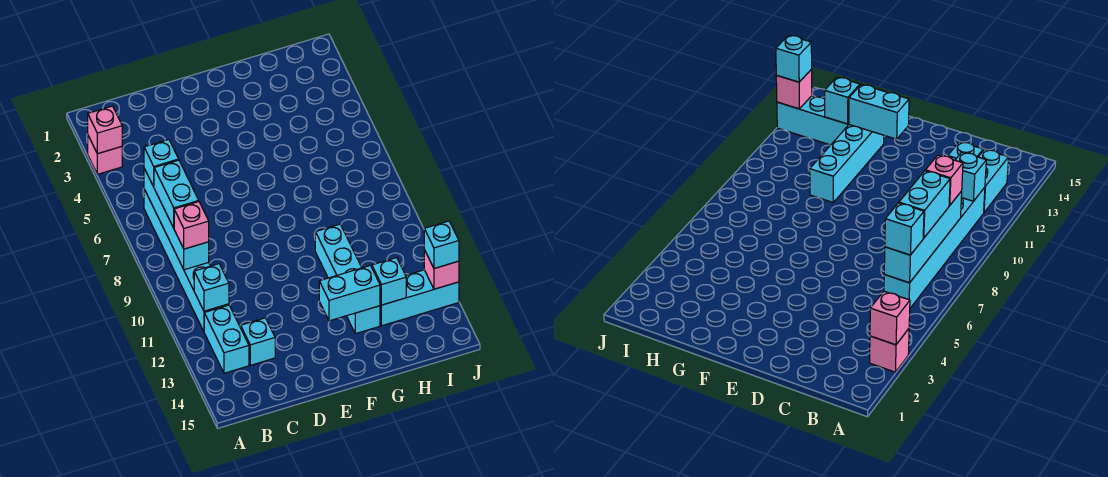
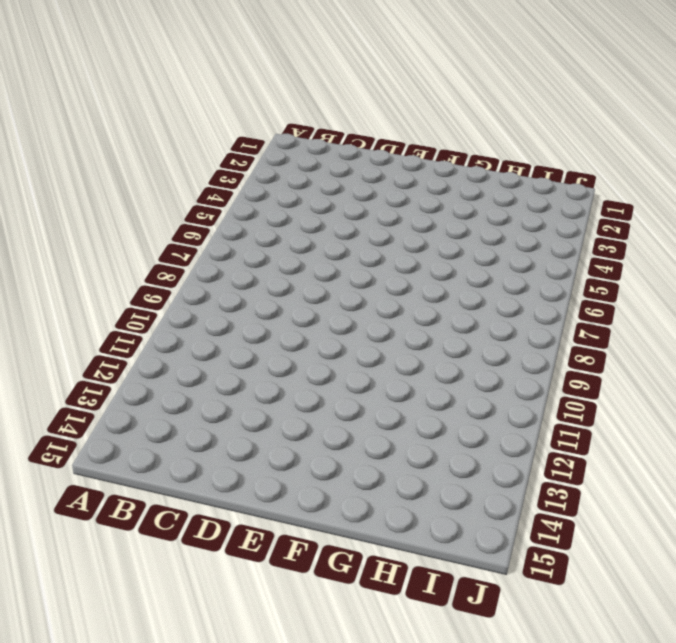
none -> pink 1x1 brick [88,136,122,174]
none -> cyan 1x6 brick [144,189,229,331]
none -> cyan 1x2 brick [204,305,249,373]

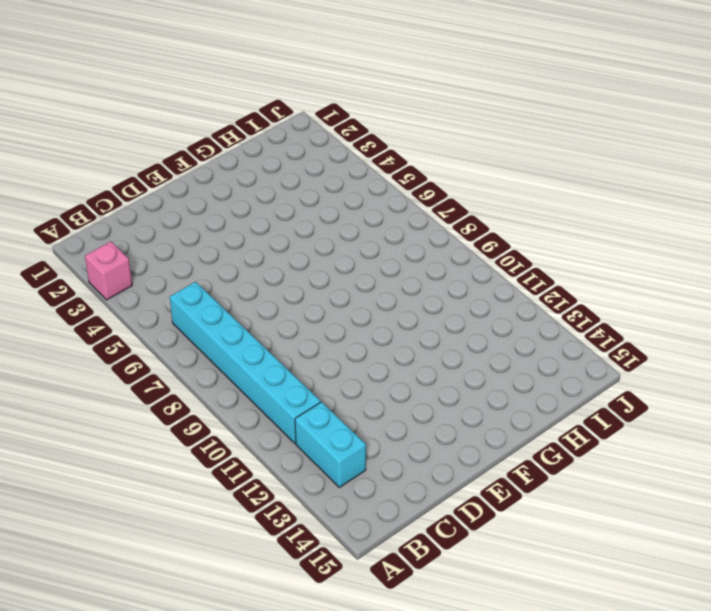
none -> cyan 1x1 brick [241,318,275,365]
none -> cyan 1x4 brick [315,224,380,334]
none -> cyan 1x3 brick [380,270,459,326]

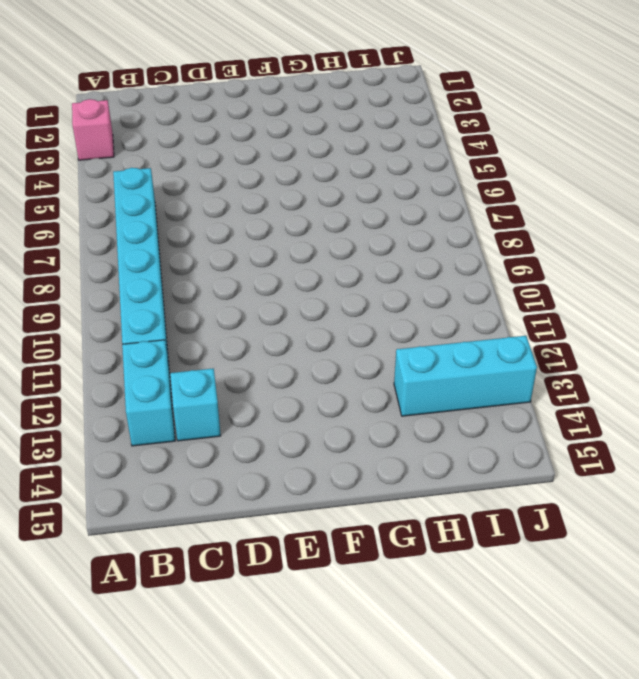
none -> cyan 1x4 brick [315,224,380,334]
none -> pink 1x1 brick [88,106,122,154]
none -> cyan 1x4 brick [144,168,209,270]

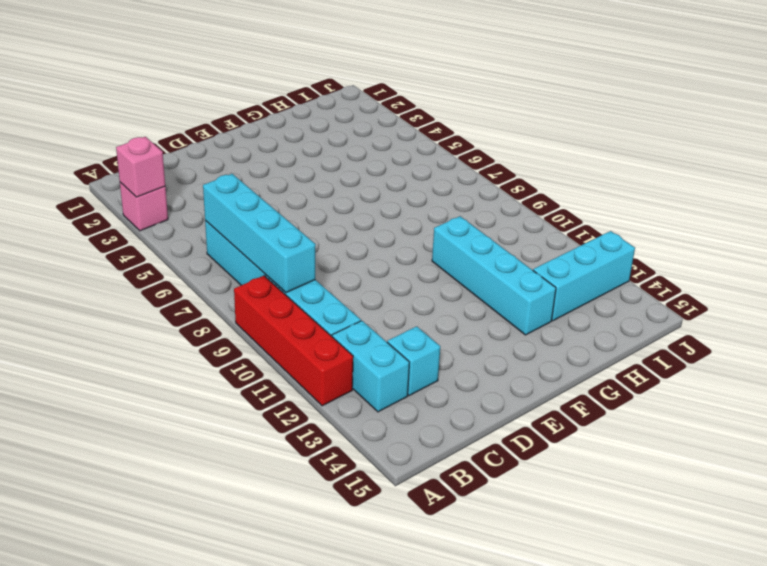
red 1x4 brick [234,276,353,406] -> none
none -> cyan 1x1 brick [194,264,229,311]
none -> cyan 1x2 brick [319,265,380,321]
none -> cyan 1x1 brick [372,258,406,305]

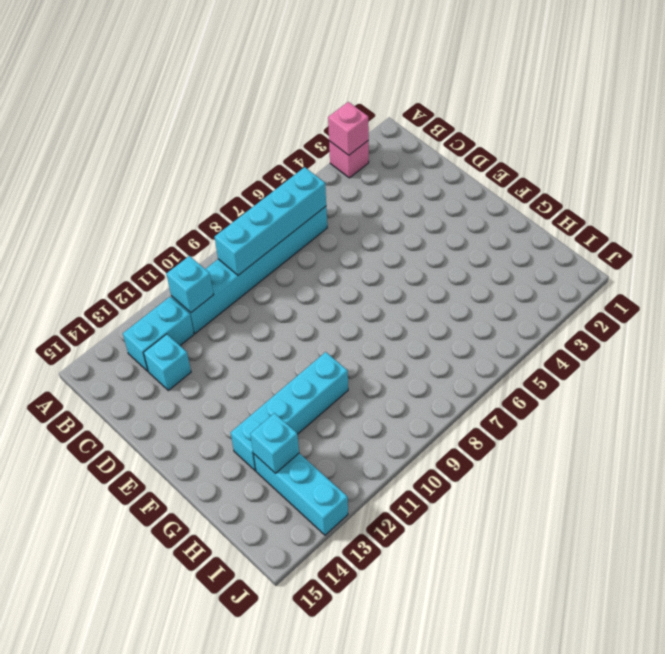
none -> cyan 1x2 brick [319,265,380,321]
none -> pink 1x1 brick [424,250,459,289]
none -> cyan 1x1 brick [144,140,179,187]

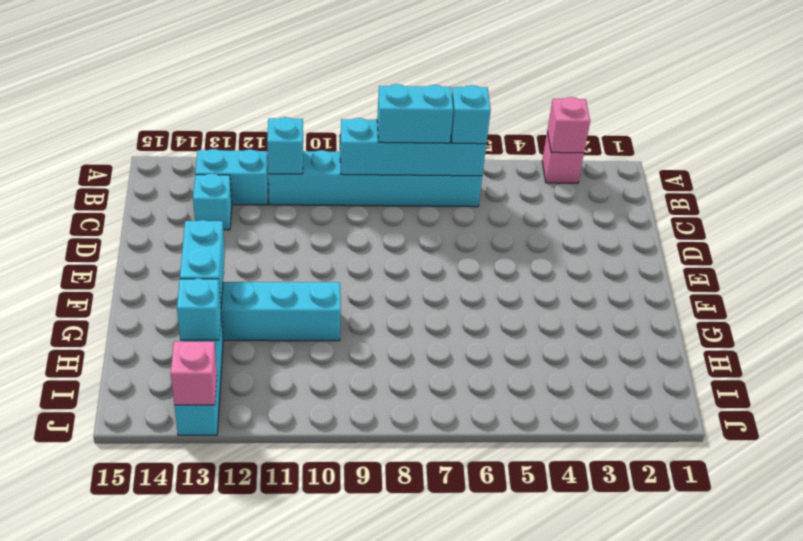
none -> pink 1x1 brick [174,202,209,249]
none -> cyan 1x1 brick [424,221,459,269]

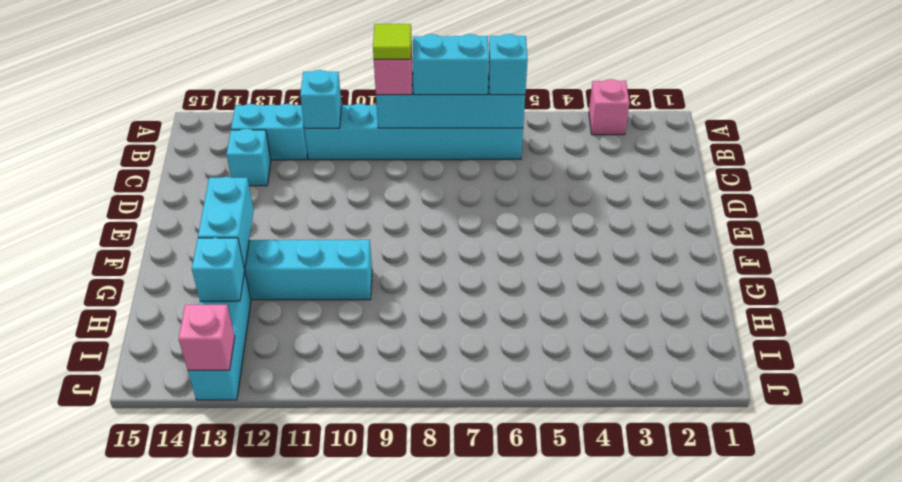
lime 1x1 tile [373,24,411,59] -> none
none -> pink 1x1 brick [88,106,122,154]
none -> cyan 1x1 brick [424,221,459,269]

